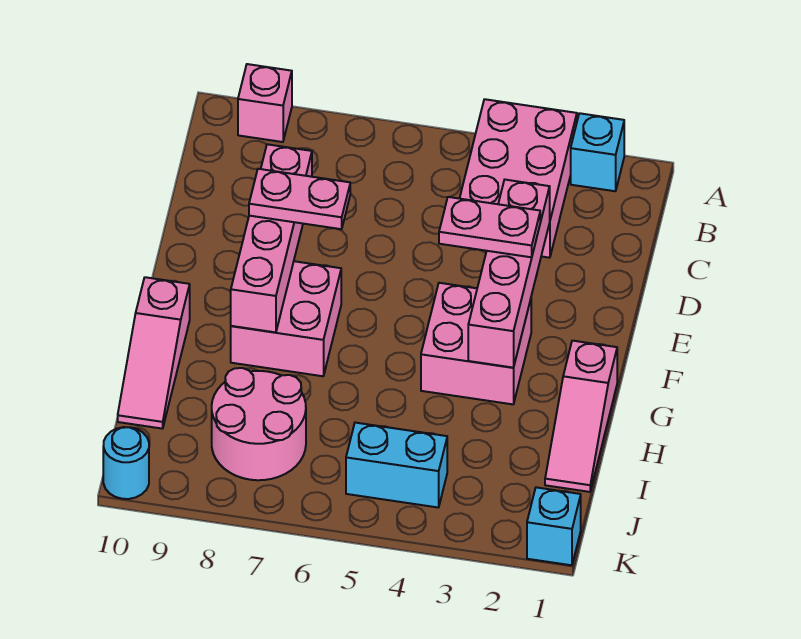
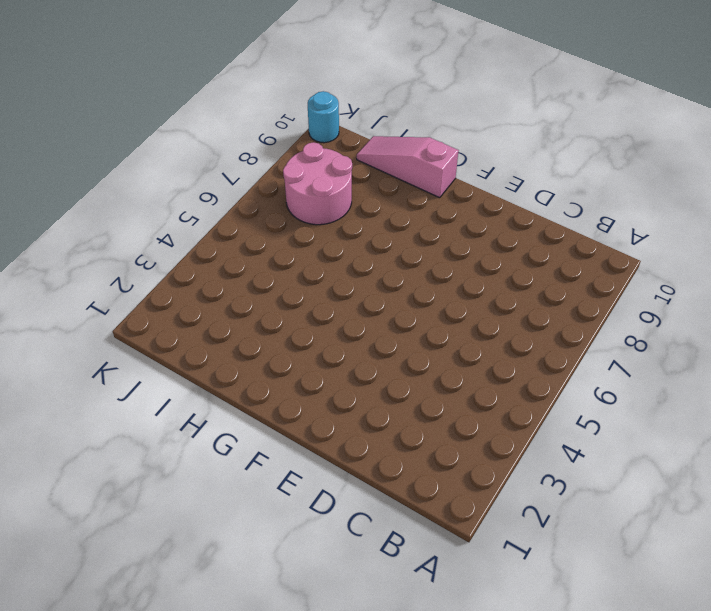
none -> cyan 1x1 brick [571,113,624,191]
none -> pink 2x3 brick [460,99,577,258]
none -> pink 1x1 brick [238,64,292,142]

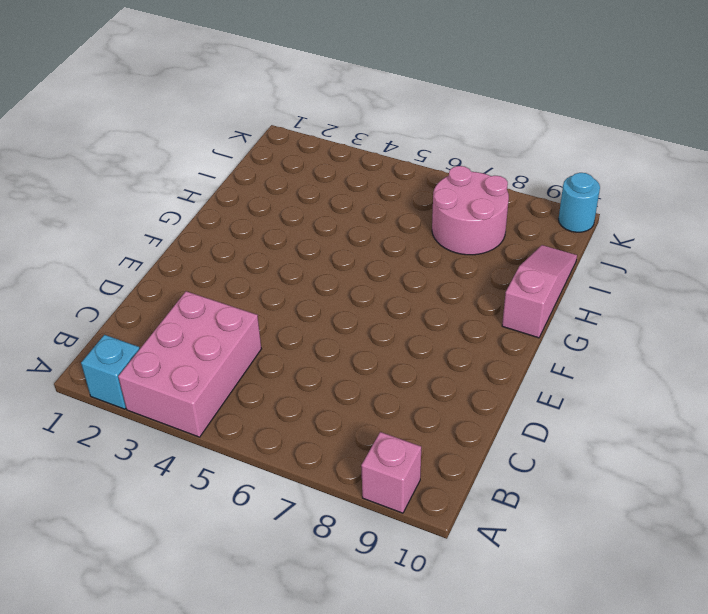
none -> pink 2x2 brick [421,283,531,404]
none -> pink 2x2 brick [231,261,341,376]
none -> pink 1x3 slope [545,341,617,492]

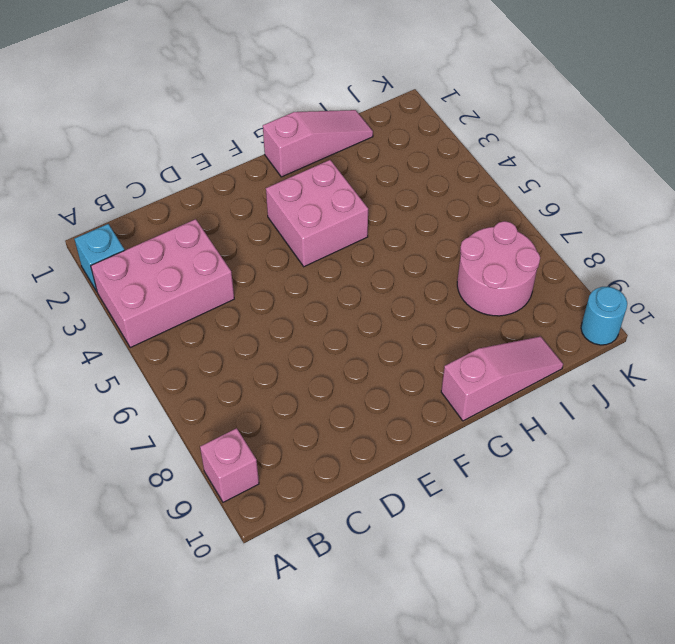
none -> pink 2x2 brick [231,261,341,376]
none -> cyan 1x2 brick [346,423,447,508]
none -> cyan 1x1 brick [527,487,581,565]

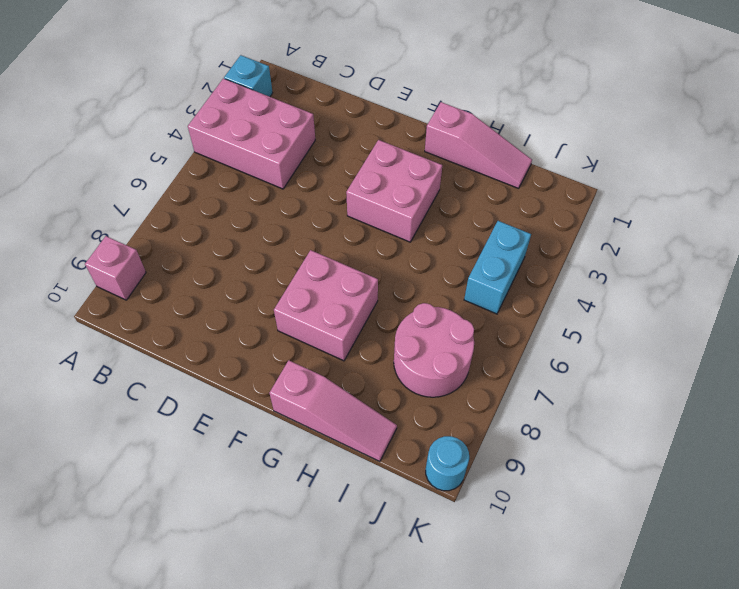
none -> cyan 1x1 brick [527,487,581,565]
none -> pink 1x4 brick [468,180,550,368]
none -> pink 1x4 brick [231,144,312,332]

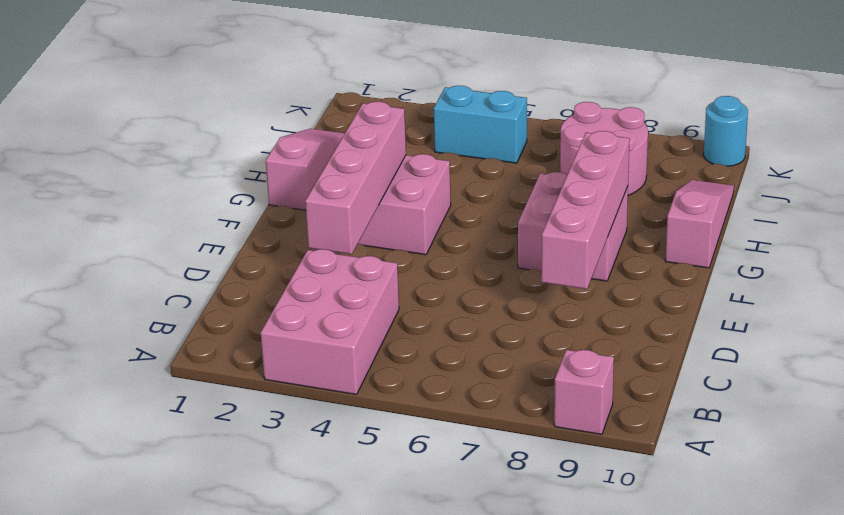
none -> cyan 1x1 brick [571,113,624,191]
none -> cyan 1x1 brick [527,487,581,565]
none -> pink 1x2 plate [439,197,540,257]

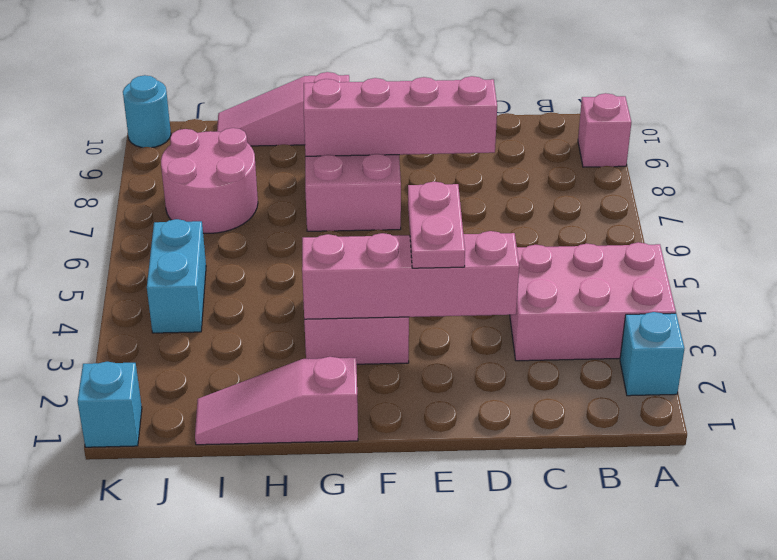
none -> pink 1x2 plate [249,169,350,229]

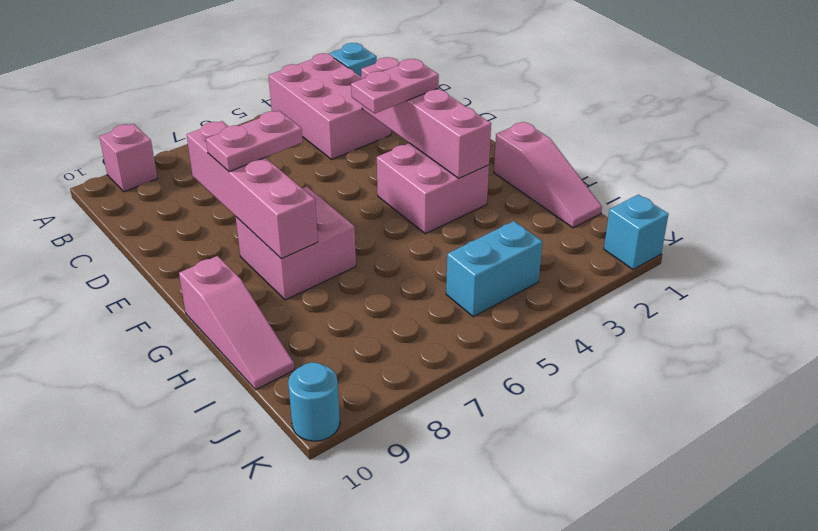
none -> pink 2x2 round brick [212,368,306,480]

